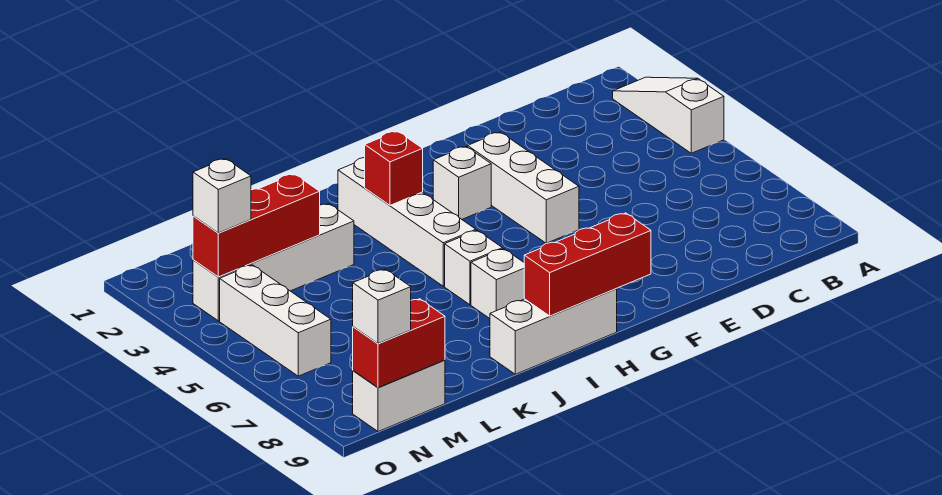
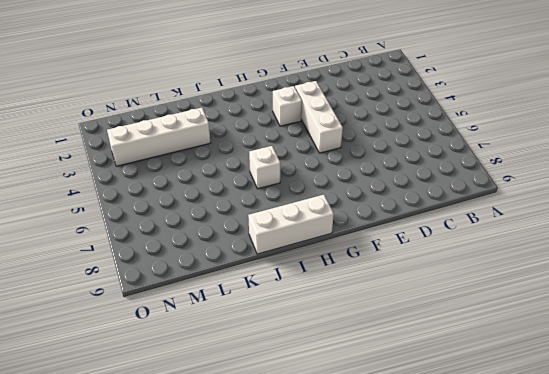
none -> white 1x3 slope [613,77,724,153]
none -> white 1x4 brick [338,157,476,286]
none -> white 1x1 brick [471,249,524,318]

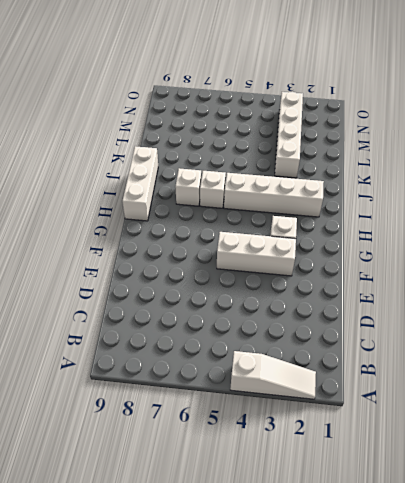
none -> white 1x2 brick [353,360,445,432]
none -> white 1x3 brick [220,265,331,376]
none -> red 1x3 brick [524,213,651,316]

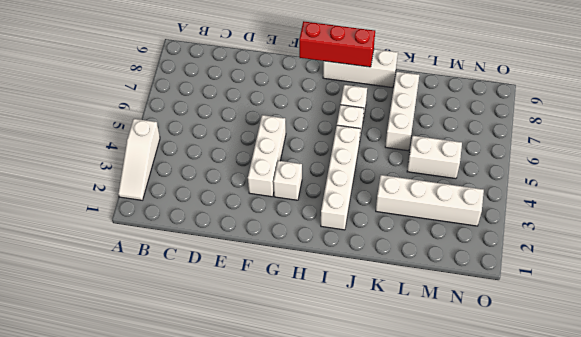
white 1x3 brick [385,72,419,151] -> white 1x3 brick moved to [220,265,331,376]
white 1x2 brick [407,136,462,179] -> white 1x2 brick moved to [353,360,445,432]
none -> red 1x1 brick [365,131,423,205]
none -> red 1x3 brick [193,174,320,277]
none -> red 1x2 brick [353,299,445,388]

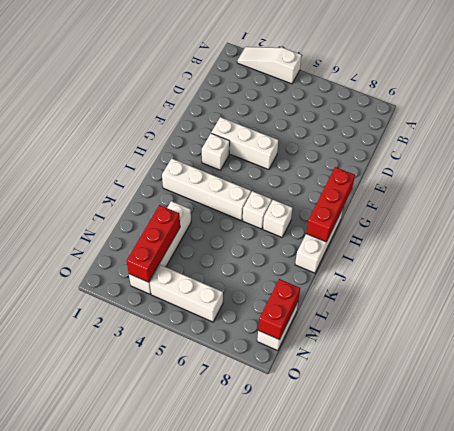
none -> red 1x1 brick [365,131,423,205]
none -> white 1x1 brick [193,159,251,233]
none -> white 1x1 brick [353,269,411,344]

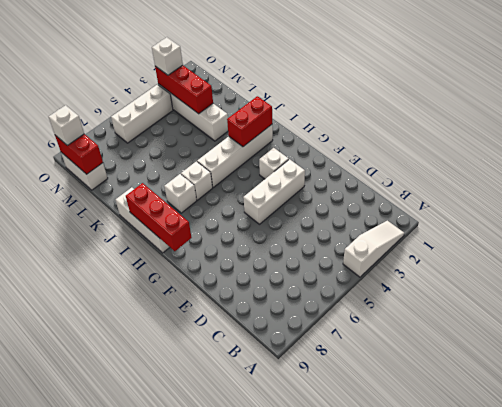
red 1x2 brick [227,96,272,147] -> red 1x1 brick [365,131,423,205]

